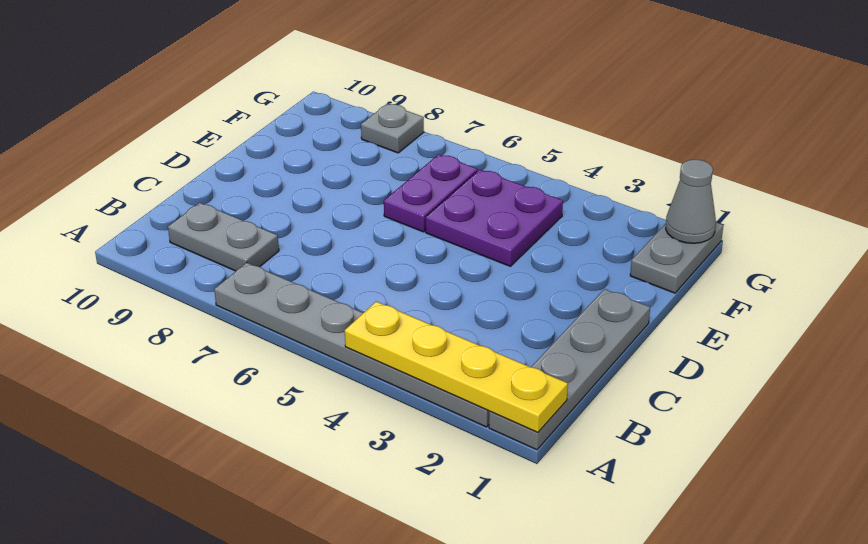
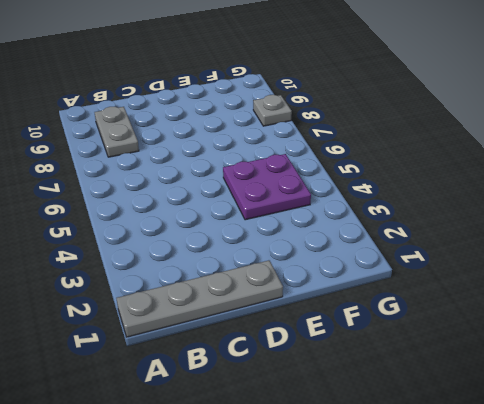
none -> grey 1x6 plate [214,263,490,427]
none -> purple 1x2 plate [384,154,478,232]

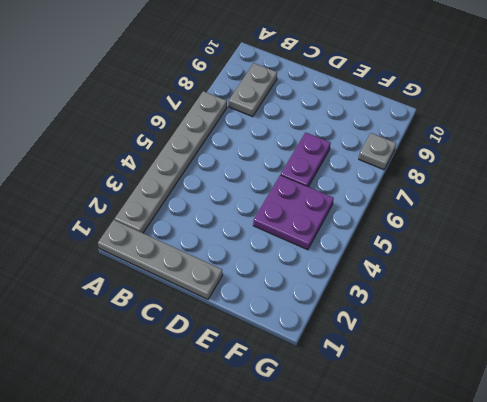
purple 1x2 plate [281,132,331,187] -> purple 1x2 plate turned to [384,154,478,232]
none -> grey 1x2 plate [630,222,723,293]
none -> yellow 1x4 plate [345,302,568,432]

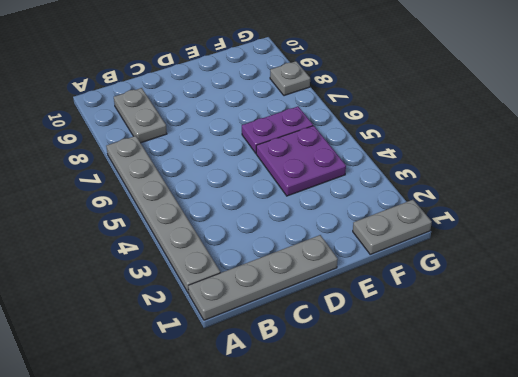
none -> yellow 1x4 plate [345,302,568,432]
none -> grey 1x1 cone [666,160,716,243]

